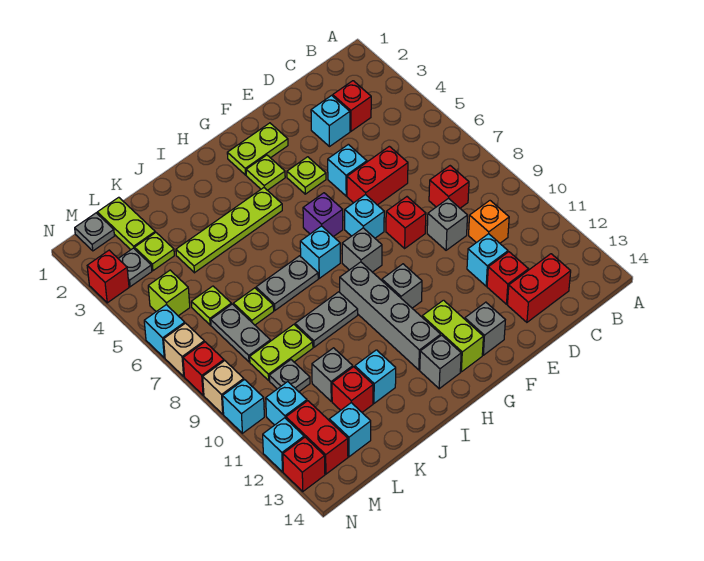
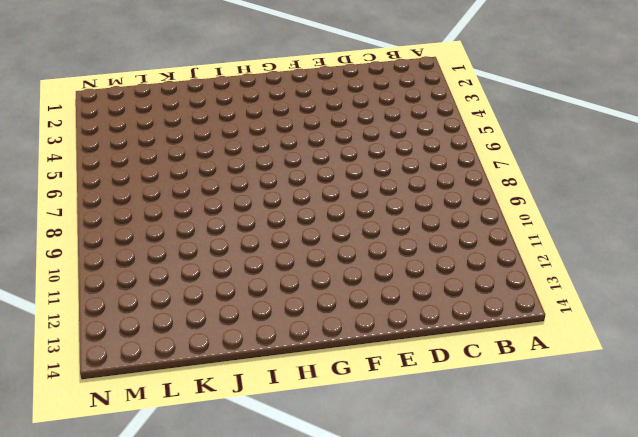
none -> red 1x1 brick [333,81,371,131]
none -> red 1x1 brick [429,166,469,208]
none -> orange 1x1 brick [469,201,509,243]
none -> red 1x2 brick [507,254,571,322]

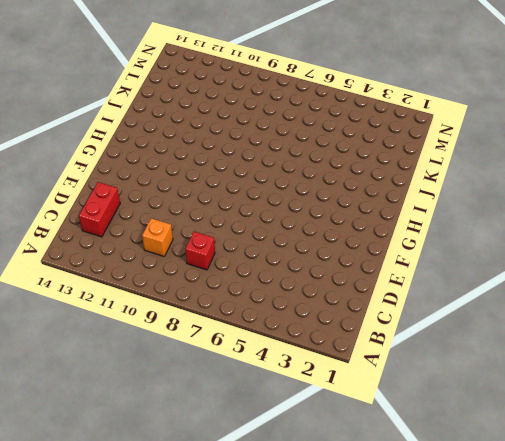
none -> red 1x1 brick [333,81,371,131]
none -> cyan 1x1 brick [311,95,350,147]
none -> red 1x2 brick [347,146,408,205]
none -> grey 1x1 brick [427,198,468,250]

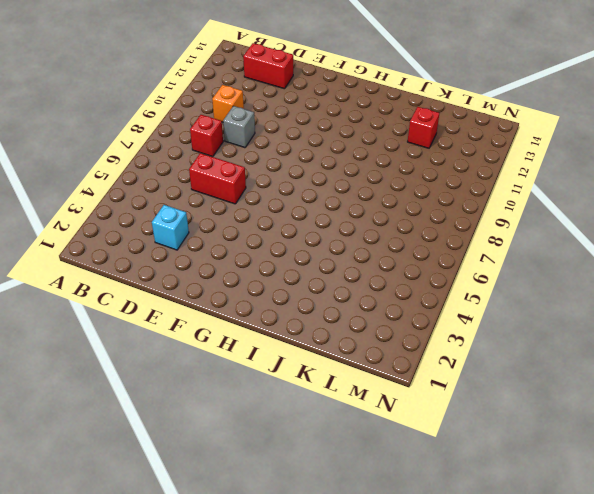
none -> red 1x1 brick [333,81,371,131]
none -> cyan 1x1 brick [467,234,508,286]
none -> red 1x1 brick [487,252,528,304]
none -> cyan 1x1 brick [328,144,367,196]

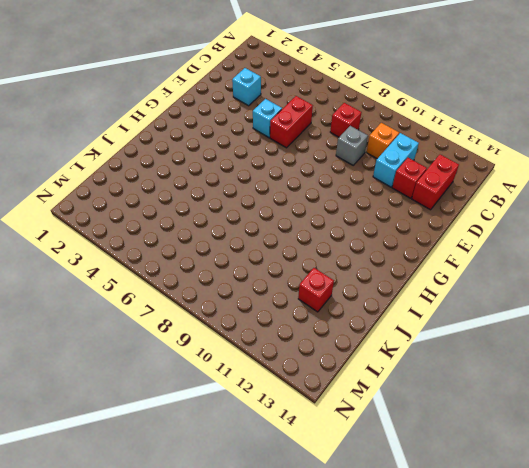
cyan 1x2 brick [373,133,419,187] -> cyan 1x1 brick [467,234,508,286]
none -> red 1x1 brick [333,81,371,131]
none -> red 1x1 brick [386,197,426,248]
none -> lime 1x2 plate [227,123,288,175]
none -> lime 1x1 plate [287,157,326,194]

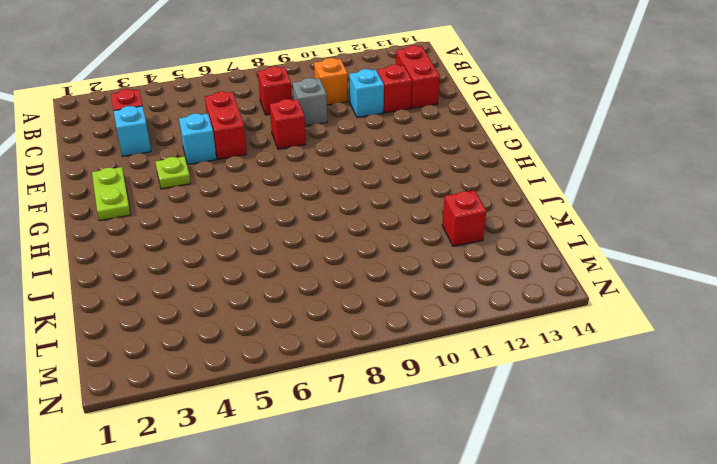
none -> cyan 1x1 brick [345,194,384,238]
none -> grey 1x1 brick [465,302,505,355]
none -> lime 1x1 plate [246,155,285,190]
none -> purple 1x1 brick [303,193,343,237]

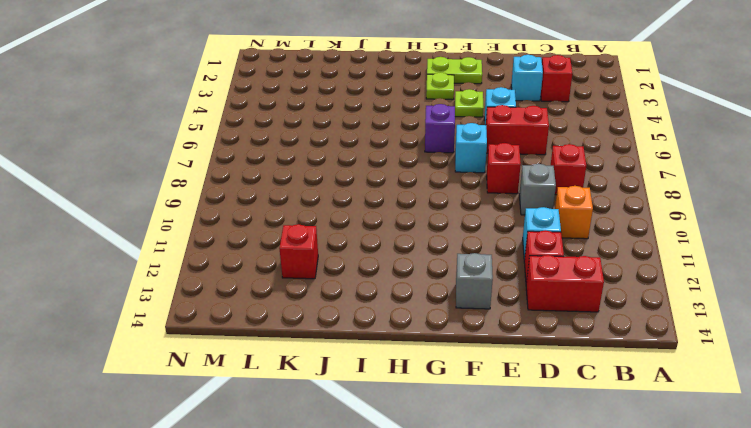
none -> grey 1x1 brick [342,228,382,272]
none -> grey 1x1 brick [382,264,422,308]
none -> lime 1x2 brick [422,300,483,372]
none -> lime 1x4 plate [176,188,282,273]

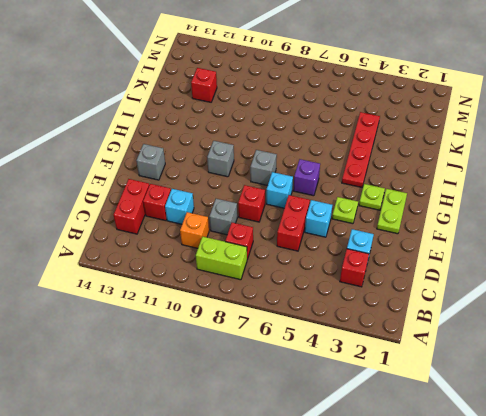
lime 1x2 brick [196,237,247,280] -> lime 1x2 brick moved to [422,300,483,372]
red 1x4 plate [342,112,380,187] -> lime 1x4 plate [176,188,282,273]
none -> cyan 1x1 brick [300,226,340,278]
none -> grey 1x4 brick [340,262,441,370]
none -> grey 1x1 brick [420,335,461,389]
none -> grey 1x2 plate [256,256,318,310]

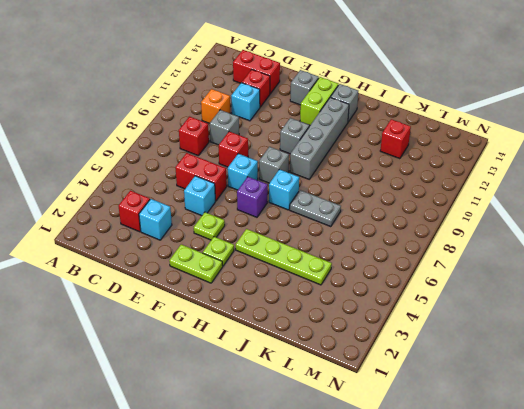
none -> grey 1x2 plate [295,292,358,347]
none -> cyan 1x1 brick [355,350,396,403]
none -> lime 1x1 plate [233,288,274,325]
none -> lime 1x2 plate [250,325,313,380]

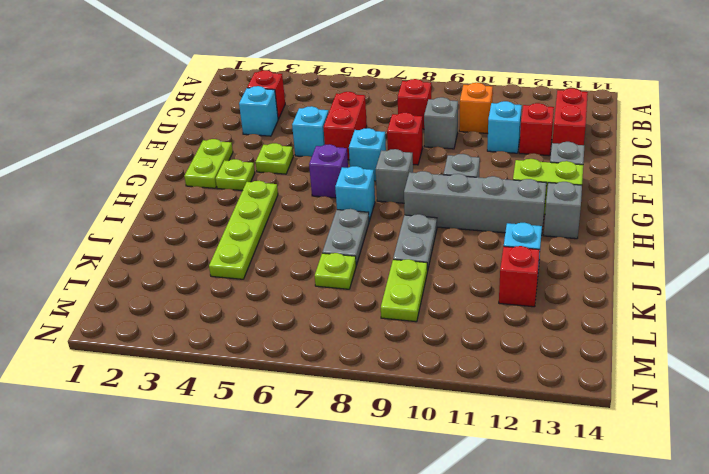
none -> grey 1x1 brick [312,348,353,401]
none -> lime 1x2 plate [97,197,155,250]
none -> lime 1x1 plate [135,232,174,271]
none -> lime 1x1 plate [191,286,231,325]

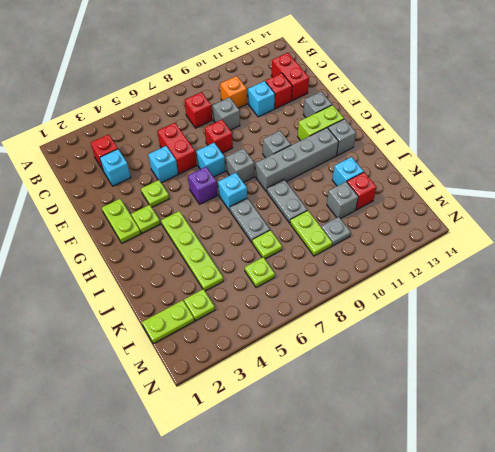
none -> grey 1x2 plate [211,304,270,362]
none -> cyan 1x1 brick [329,403,371,457]
none -> grey 1x1 plate [75,213,114,251]
none -> grey 1x1 plate [118,248,152,287]

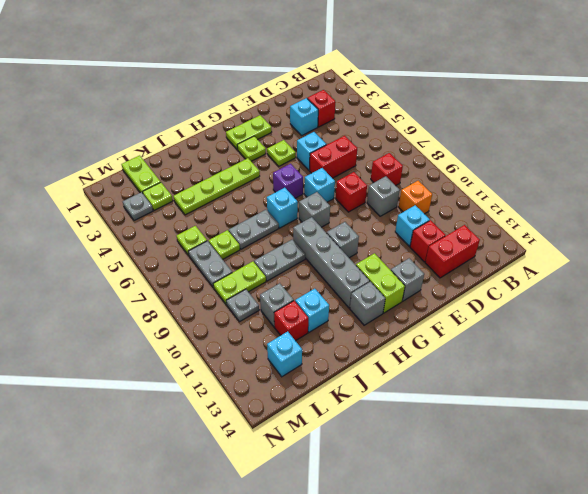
none -> grey 1x1 plate [75,213,114,251]
none -> lime 1x1 brick [148,270,190,316]
none -> cyan 1x1 brick [266,382,307,425]
none -> red 1x2 brick [286,401,348,474]

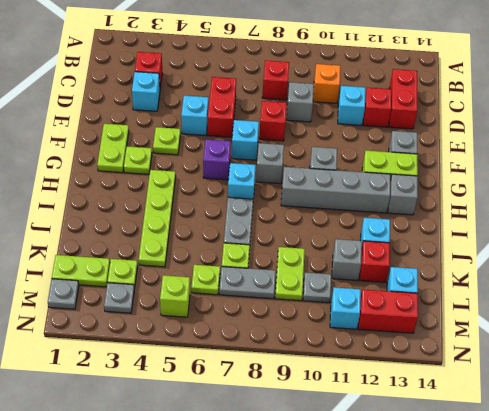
none -> grey 1x2 plate [295,292,358,347]
none -> red 1x1 brick [87,250,129,303]
none -> cyan 1x1 brick [144,305,185,358]
none -> tan 1x1 brick [164,323,204,376]

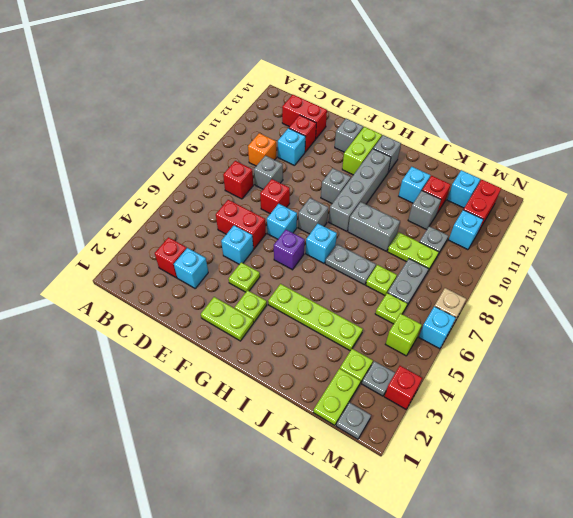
grey 1x2 brick [348,202,400,251] -> grey 1x2 plate [295,292,358,347]
none -> red 1x1 brick [183,342,224,395]
none -> tan 1x1 brick [203,361,244,414]
none -> cyan 1x1 brick [223,380,264,433]
none -> cyan 1x1 brick [263,418,304,472]

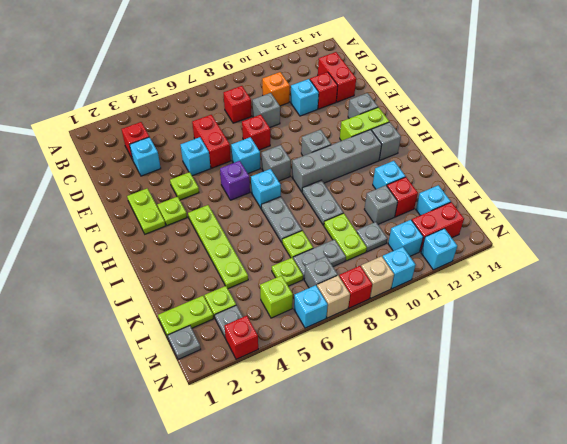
grey 1x1 brick [304,256,338,288] -> none
none -> red 1x1 brick [283,437,325,491]

